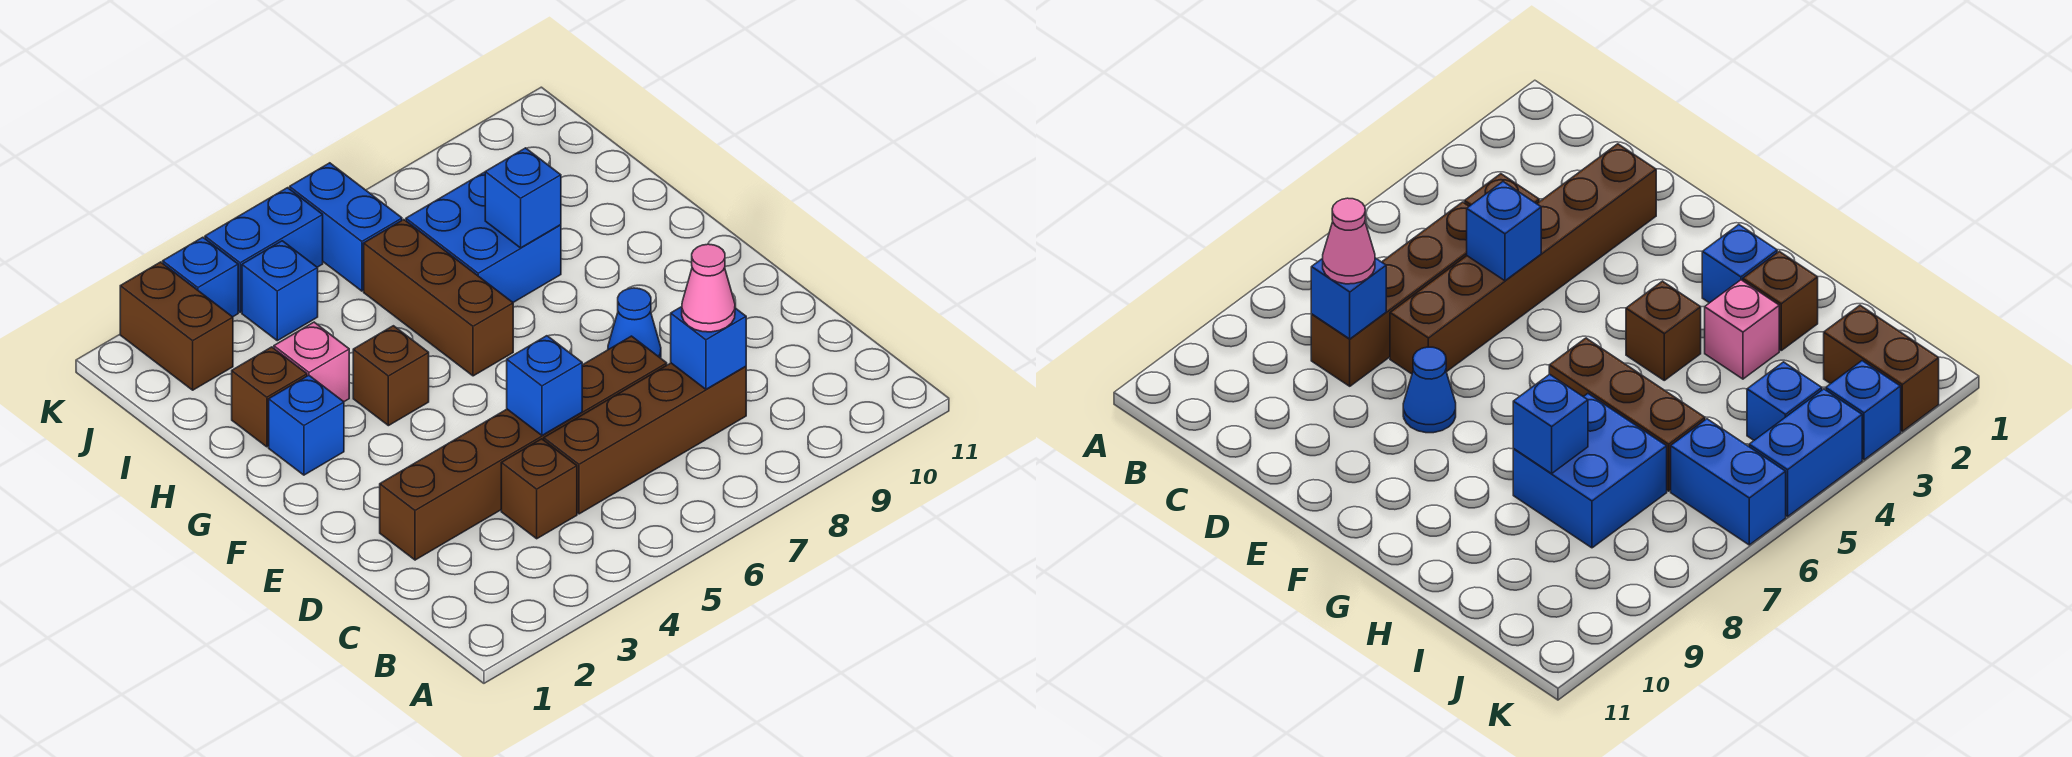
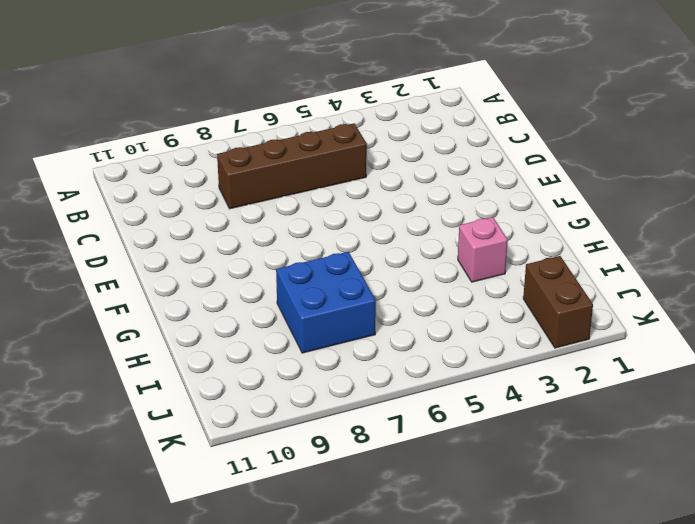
none -> brown 1x1 brick [501,439,577,539]
none -> brown 1x6 brick [380,336,667,560]
none -> blue 1x1 cone [608,288,661,358]

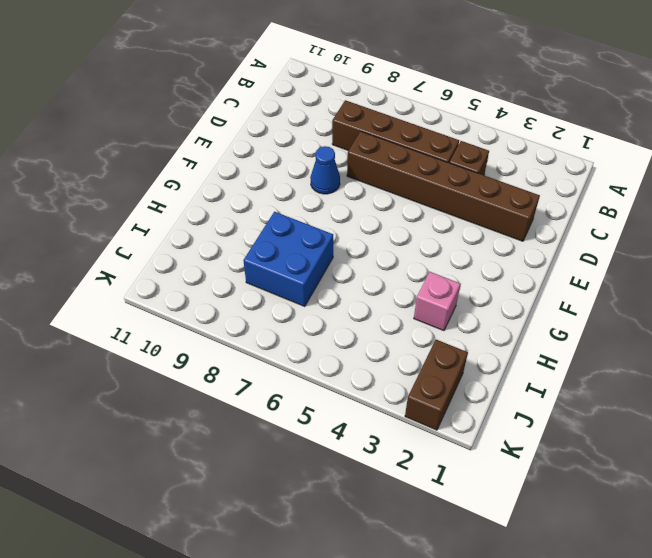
none -> blue 1x1 brick [269,375,344,475]
none -> brown 1x1 brick [353,326,429,426]
none -> brown 1x3 brick [364,220,513,376]

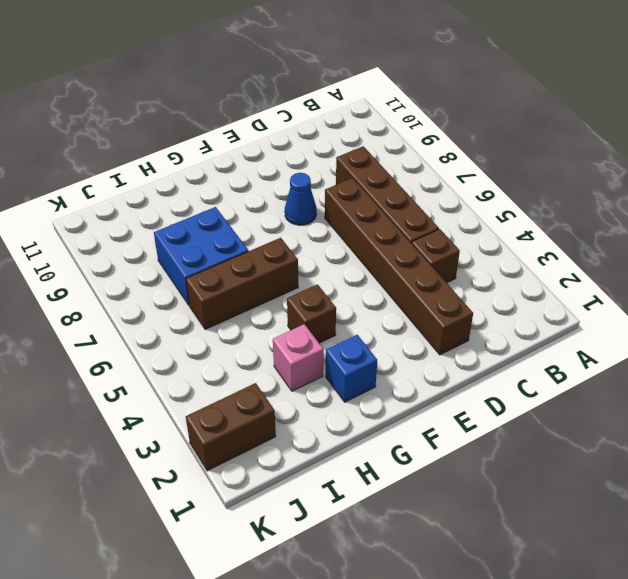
none -> brown 1x1 brick [232,347,307,447]
none -> blue 1x1 brick [242,241,318,341]
none -> blue 1x2 brick [290,163,402,291]

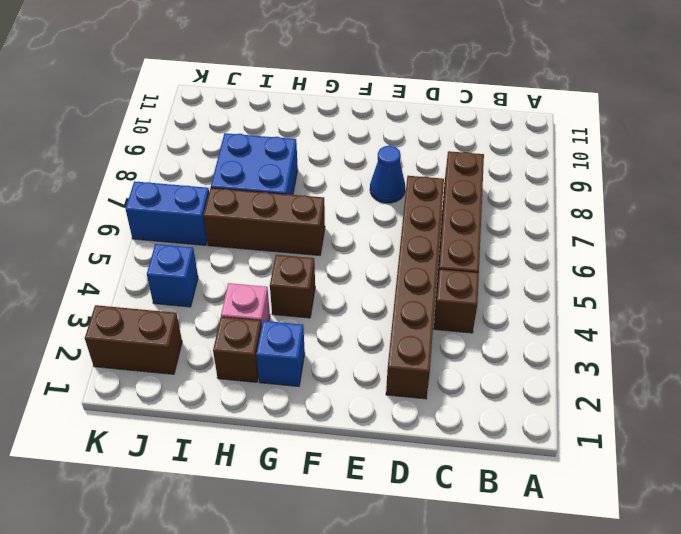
none -> blue 1x1 brick [163,237,238,317]
none -> blue 1x2 brick [205,188,323,312]
none -> blue 1x1 brick [671,307,746,389]

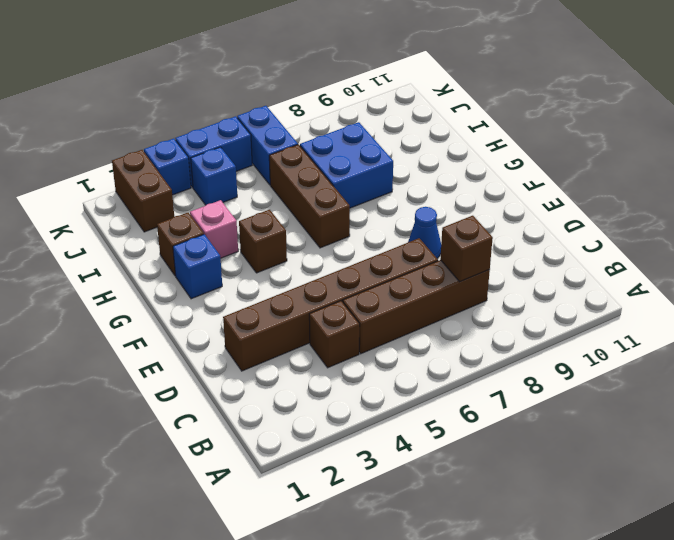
brown 1x1 brick [440,216,493,282] -> blue 1x1 brick [671,307,746,389]
none -> blue 1x1 brick [507,336,582,435]
none -> blue 1x1 brick [485,148,561,248]
none -> pink 1x1 cone [682,244,735,332]

